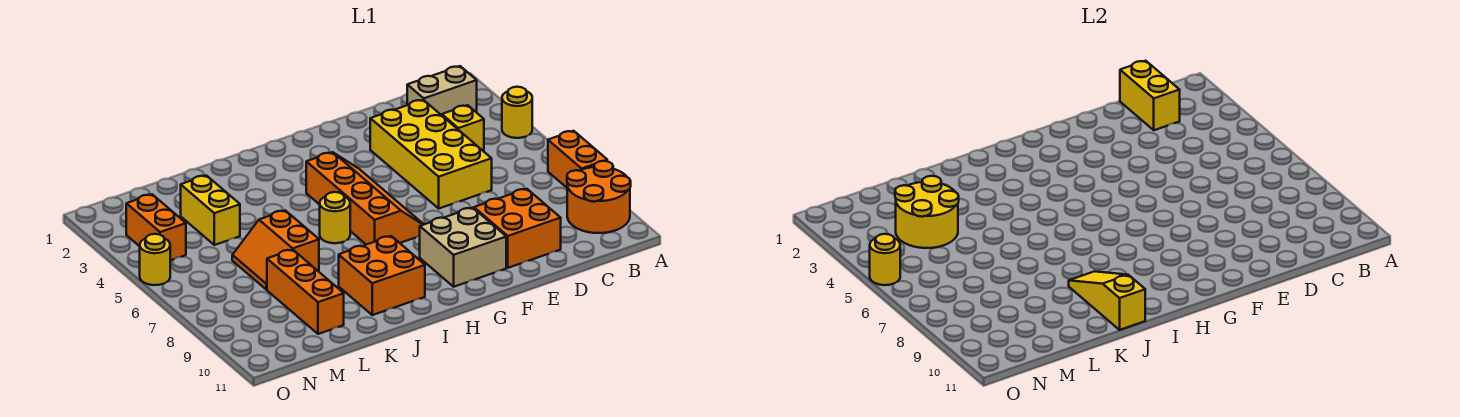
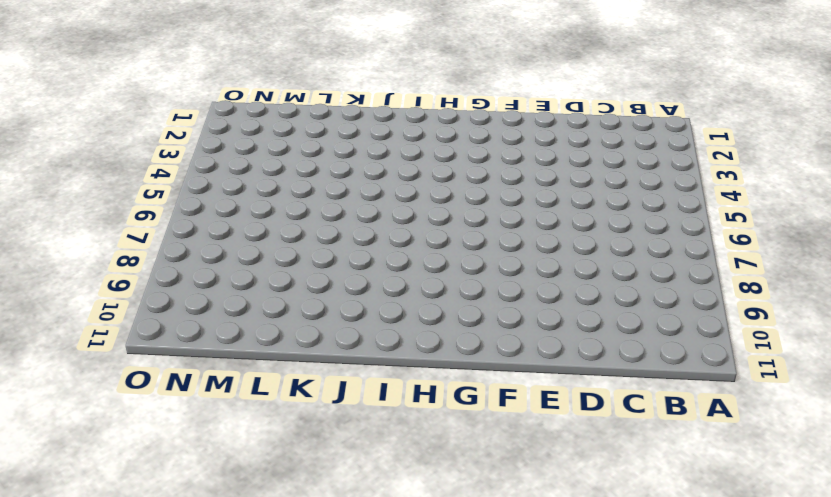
none -> yellow 1x1 round brick [502,87,532,138]
none -> orange 1x2 brick [548,131,607,188]
none -> orange 2x2 round brick [567,161,631,233]

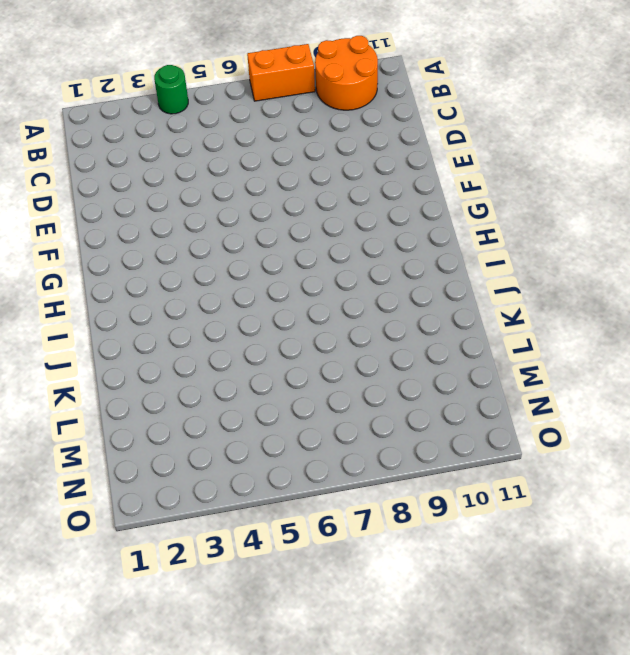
green 1x1 round brick [154,65,188,114] -> yellow 1x1 round brick [502,87,532,138]
none -> tan 1x2 brick [407,66,477,115]
none -> yellow 1x1 brick [442,105,484,151]
none -> yellow 2x4 brick [370,100,492,208]

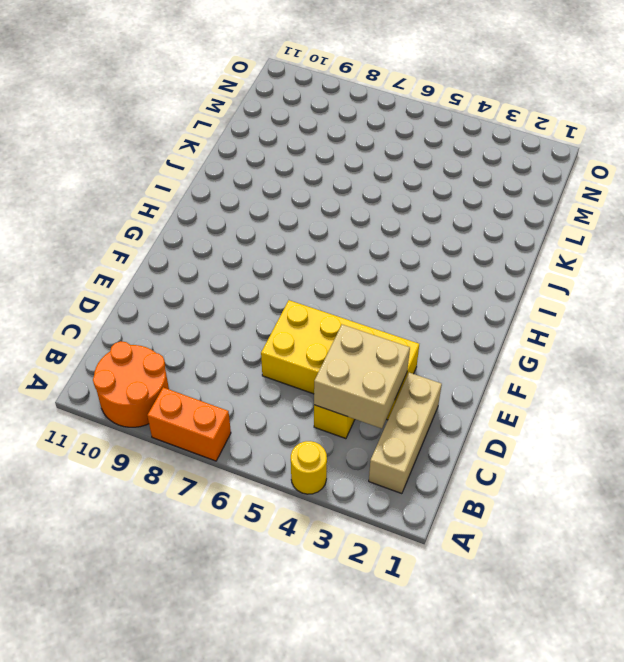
tan 1x3 brick [369,373,442,494] -> tan 1x2 brick [407,66,477,115]
tan 2x2 brick [314,325,410,428] -> tan 2x2 brick moved to [420,208,506,287]
none -> orange 2x2 brick [474,189,561,268]
none -> orange 2x4 slope [306,152,424,245]
none -> yellow 1x1 round brick [320,192,350,243]

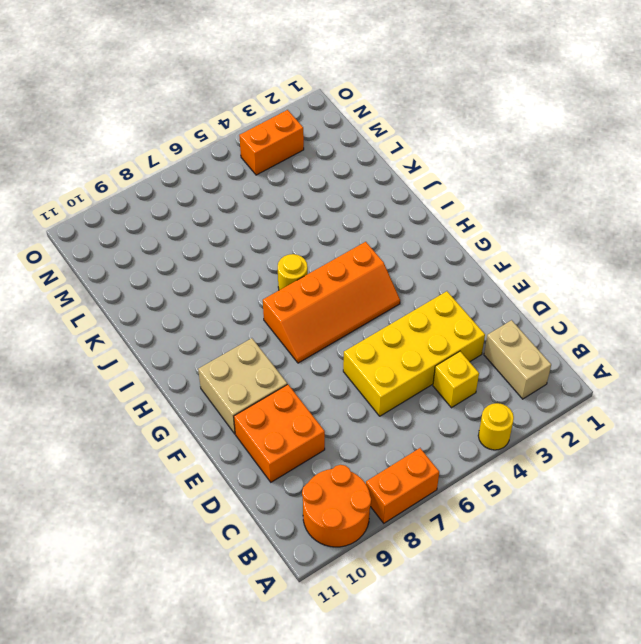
none -> orange 2x2 brick [339,236,425,315]
none -> orange 2x2 slope [232,210,319,289]
none -> yellow 1x2 brick [181,175,240,245]

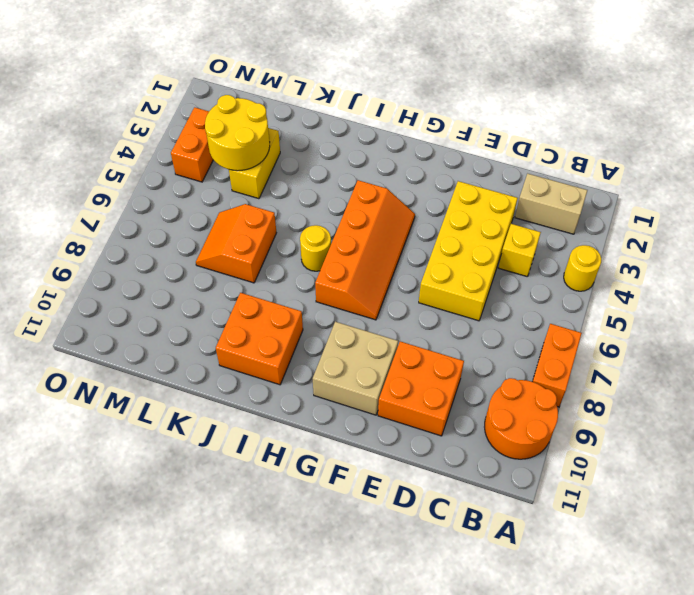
none -> orange 1x3 brick [267,250,344,334]
none -> yellow 1x1 round brick [140,234,170,285]
none -> yellow 1x2 brick [1120,61,1180,130]

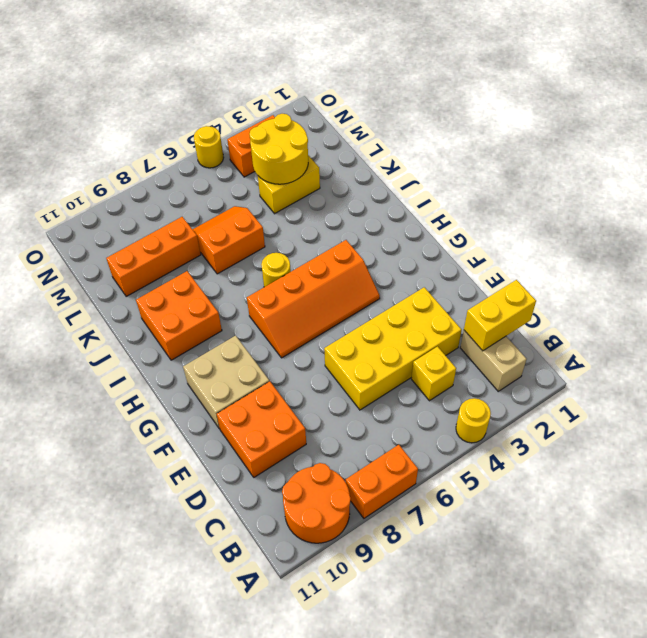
none -> yellow 1x3 slope [1069,271,1145,330]
none -> yellow 1x1 round brick [870,234,900,285]

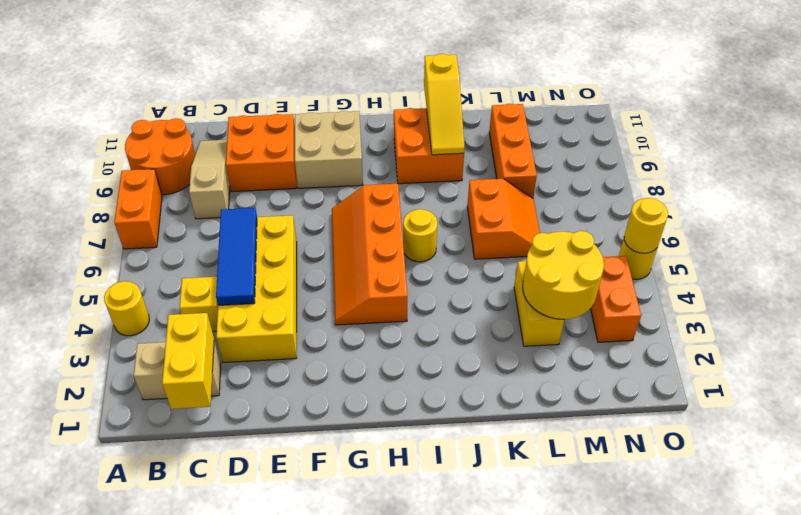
tan 1x3 slope [189,140,230,219] -> none
blue 1x3 tile [216,208,257,305] -> none

